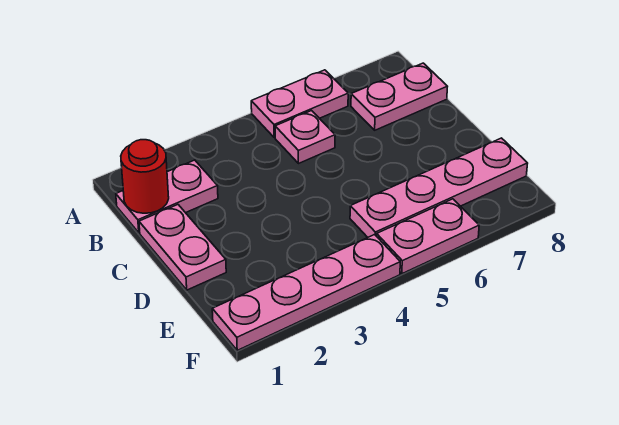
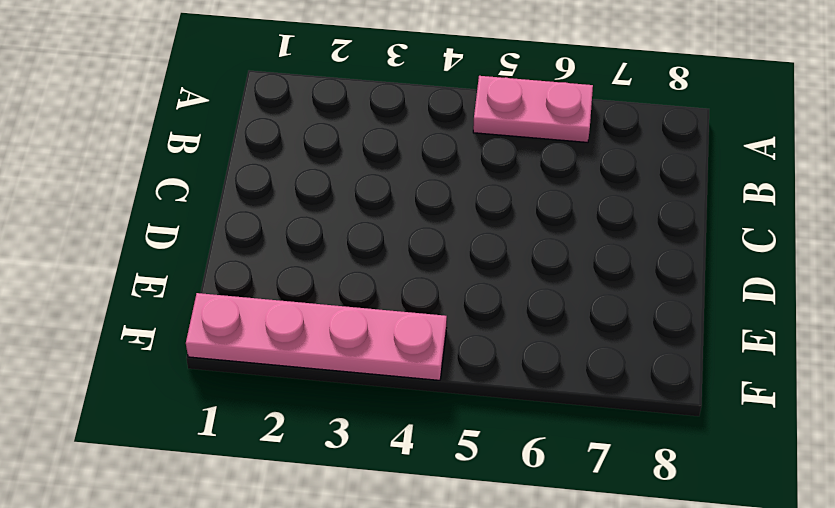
none -> pink 1x2 plate [116,160,218,233]
none -> pink 1x1 plate [275,111,335,164]

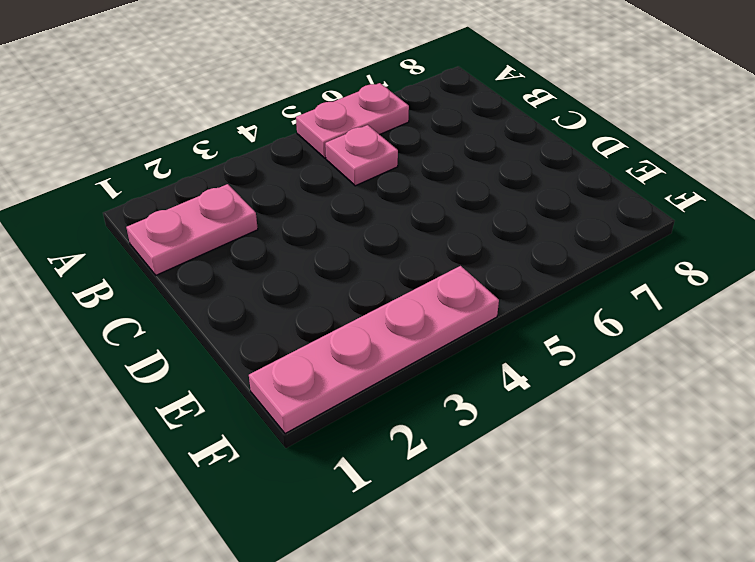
none -> pink 1x2 plate [351,63,448,130]
none -> pink 1x2 plate [139,205,226,290]

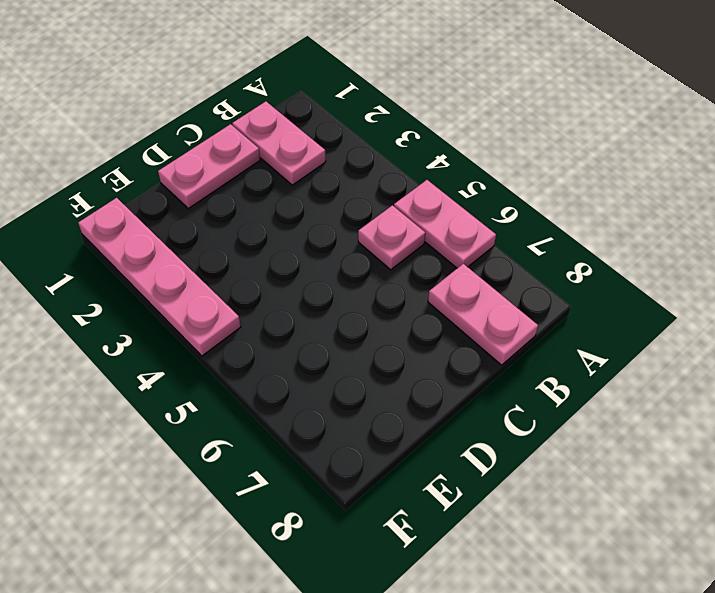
none -> pink 1x4 plate [350,138,528,237]
none -> pink 1x2 plate [377,199,479,274]

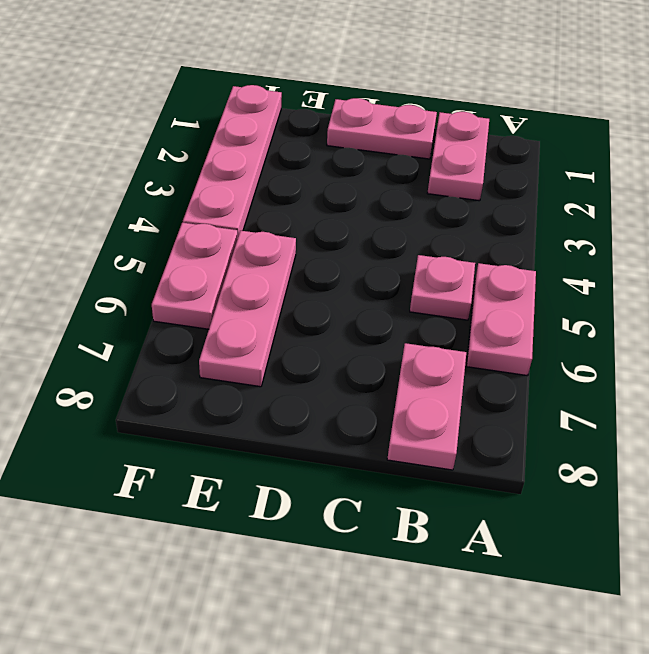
pink 1x3 plate [199,231,296,387] -> pink 1x4 plate [350,138,528,237]
none -> red 1x1 round brick [121,140,169,213]

